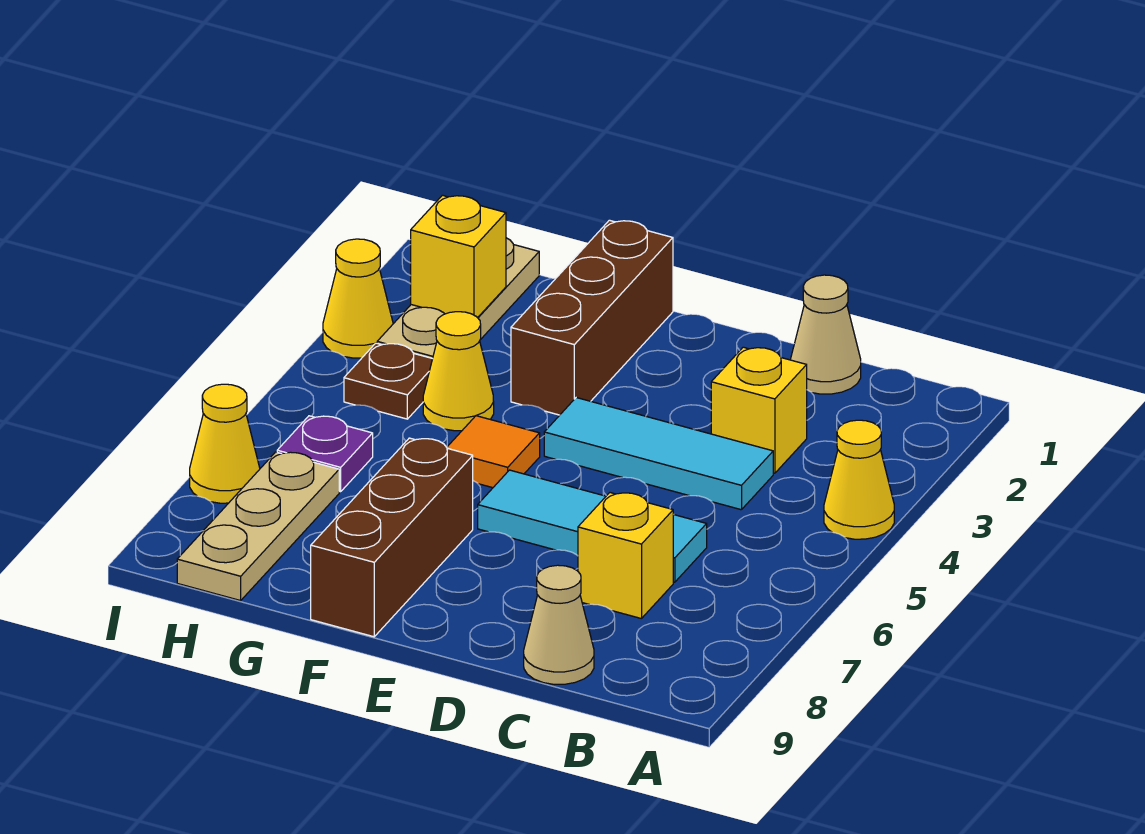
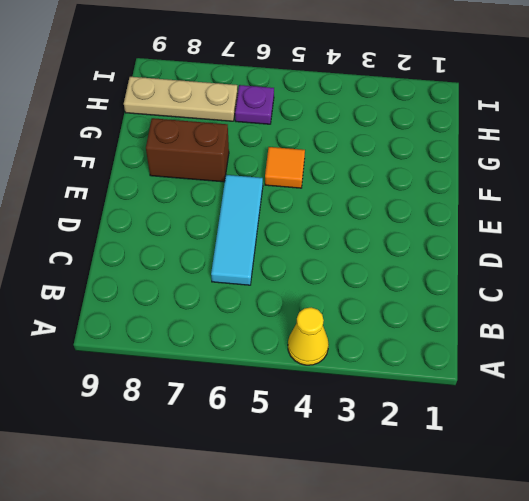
brown 1x2 brick [146,118,229,182] -> brown 1x3 brick [311,438,473,637]
none -> tan 1x1 cone [790,275,861,394]
none -> yellow 1x1 brick [711,347,807,473]
none -> cyan 1x3 tile [544,398,773,510]

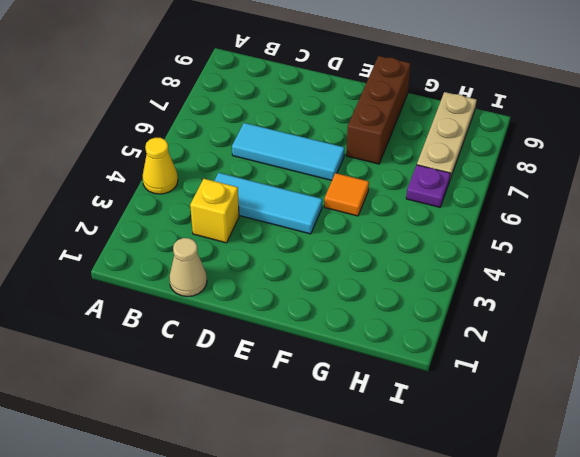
none -> yellow 1x1 brick [578,493,674,619]
none -> tan 1x1 cone [524,565,594,684]
none -> brown 1x3 brick [511,220,673,415]

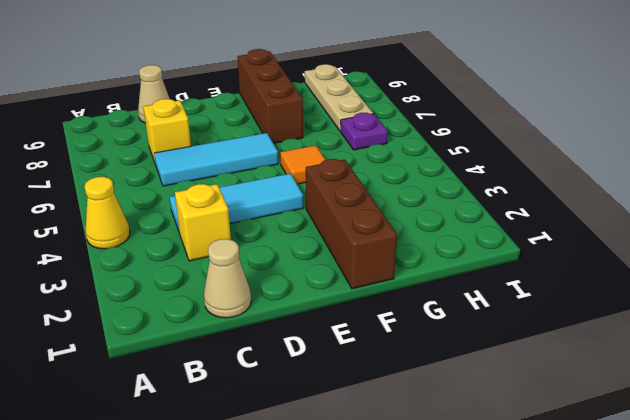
none -> yellow 1x1 cone [423,312,494,431]
none -> tan 1x3 plate [377,238,539,359]
none -> brown 1x1 plate [344,343,432,419]

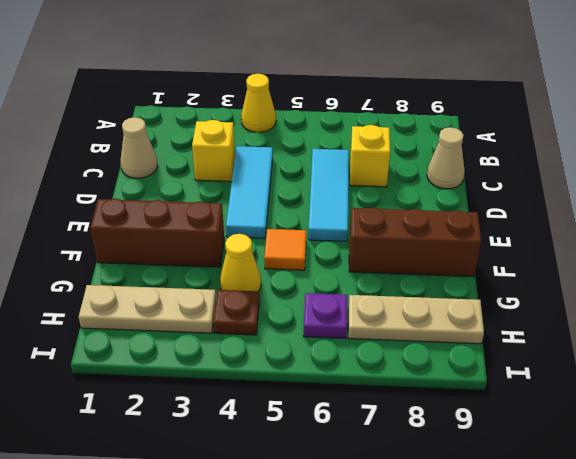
none -> yellow 1x1 cone [323,239,393,358]
none -> yellow 1x1 cone [190,384,260,503]
none -> yellow 1x1 brick [411,195,506,318]

